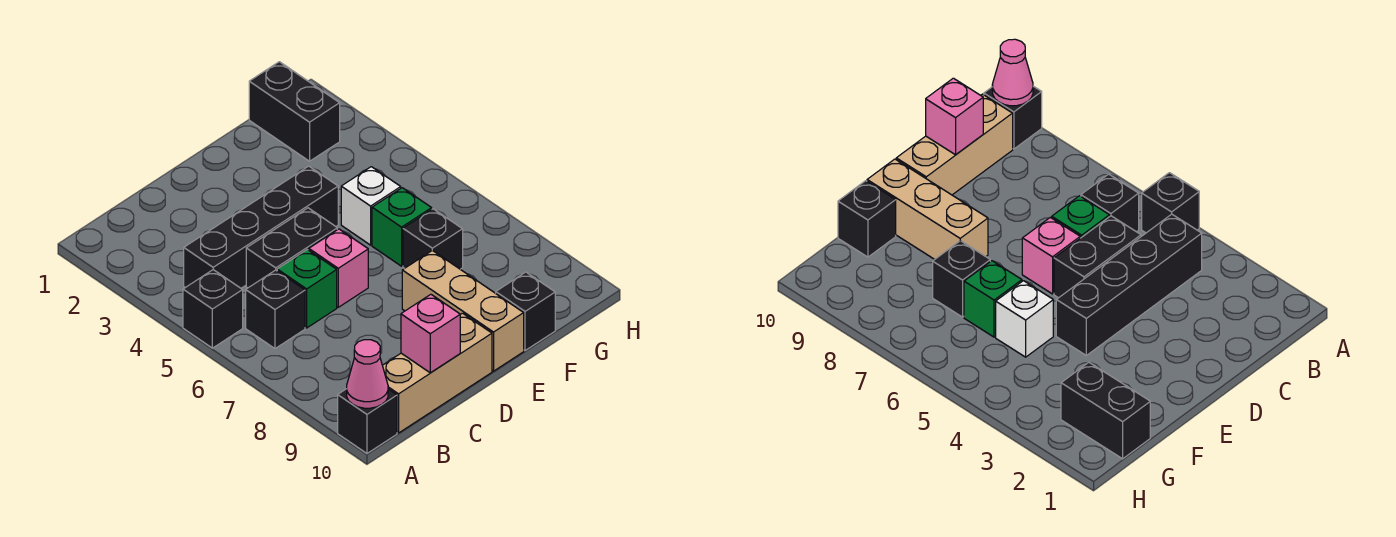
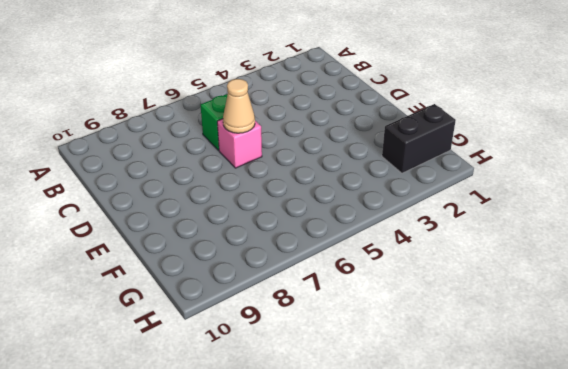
tan 1x1 cone [223,79,255,133] -> none
none -> black 1x1 brick [183,270,243,348]
none -> black 1x1 brick [338,389,397,453]
none -> black 1x4 brick [184,166,338,288]

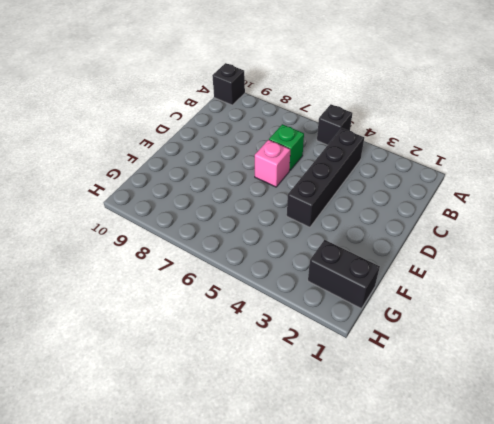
none -> black 1x1 brick [246,270,305,349]
none -> tan 1x3 brick [382,313,492,433]
none -> black 1x2 brick [246,208,337,288]

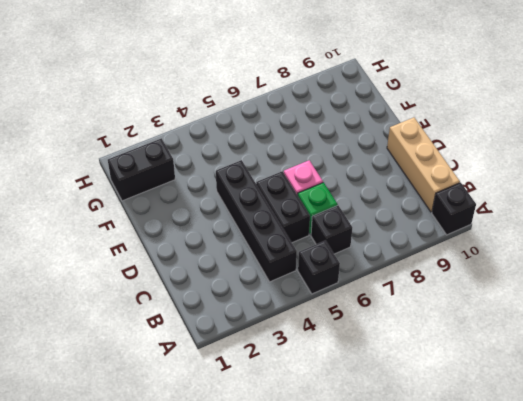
none -> tan 1x3 brick [402,250,524,371]
none -> white 1x1 brick [341,167,401,245]
none -> green 1x1 brick [372,188,432,266]

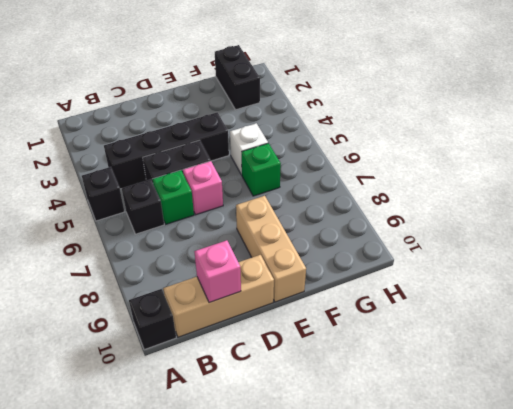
none -> black 1x1 brick [403,209,463,269]
none -> black 1x1 brick [496,272,555,351]
none -> pink 1x1 cone [347,340,388,408]

